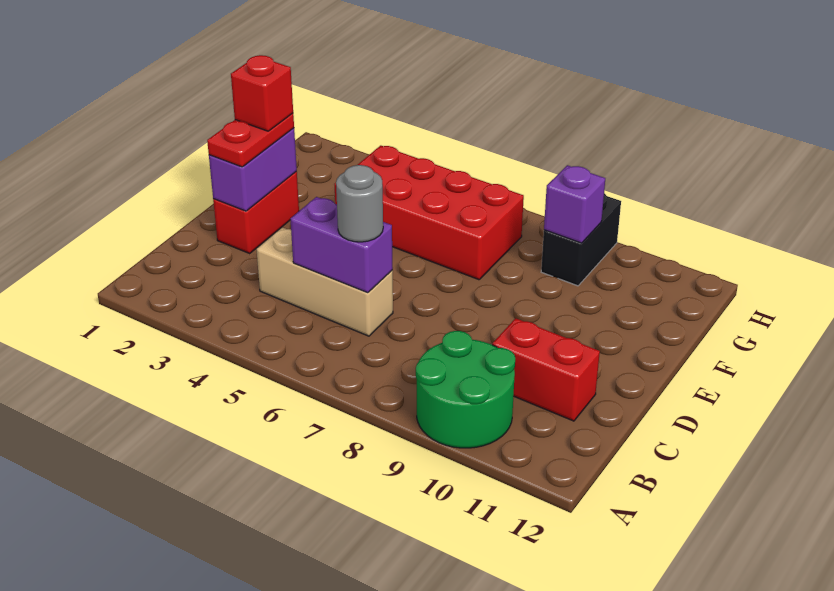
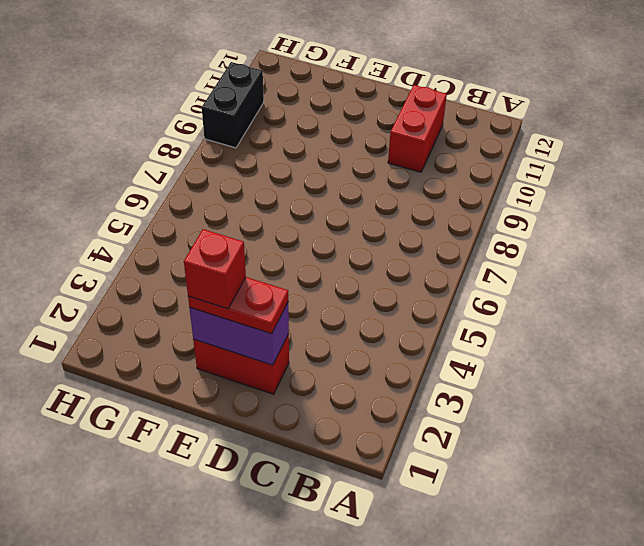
black 1x2 brick [202,62,264,148] -> black 1x2 brick turned to [541,193,621,286]
none -> green 2x2 round brick [416,331,515,448]
none -> tan 1x3 brick [256,227,393,336]
none -> red 2x4 brick [335,146,524,280]

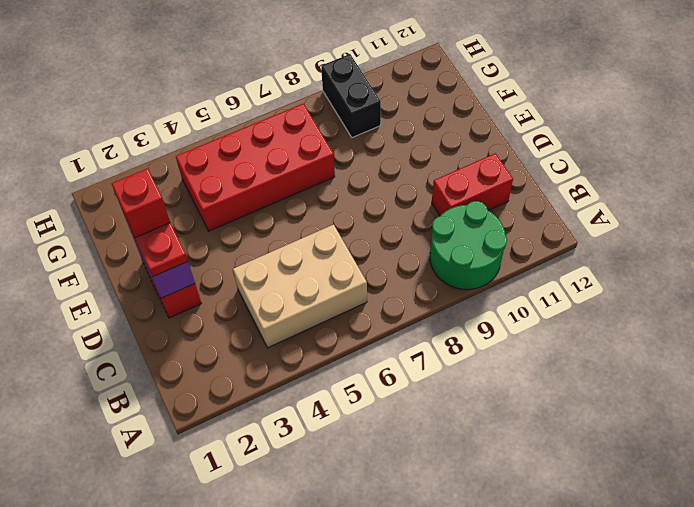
tan 2x3 brick [233,224,367,348] -> tan 1x3 brick [256,227,393,336]
none -> purple 1x2 brick [290,197,393,293]
none -> purple 1x1 brick [544,165,605,243]
none -> grey 1x1 round brick [336,165,383,242]

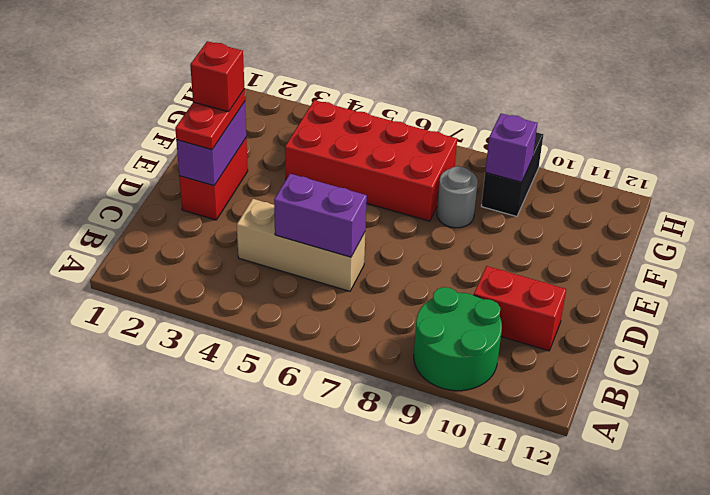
grey 1x1 round brick [437,166,478,228] -> grey 1x1 round brick moved to [336,165,383,242]

